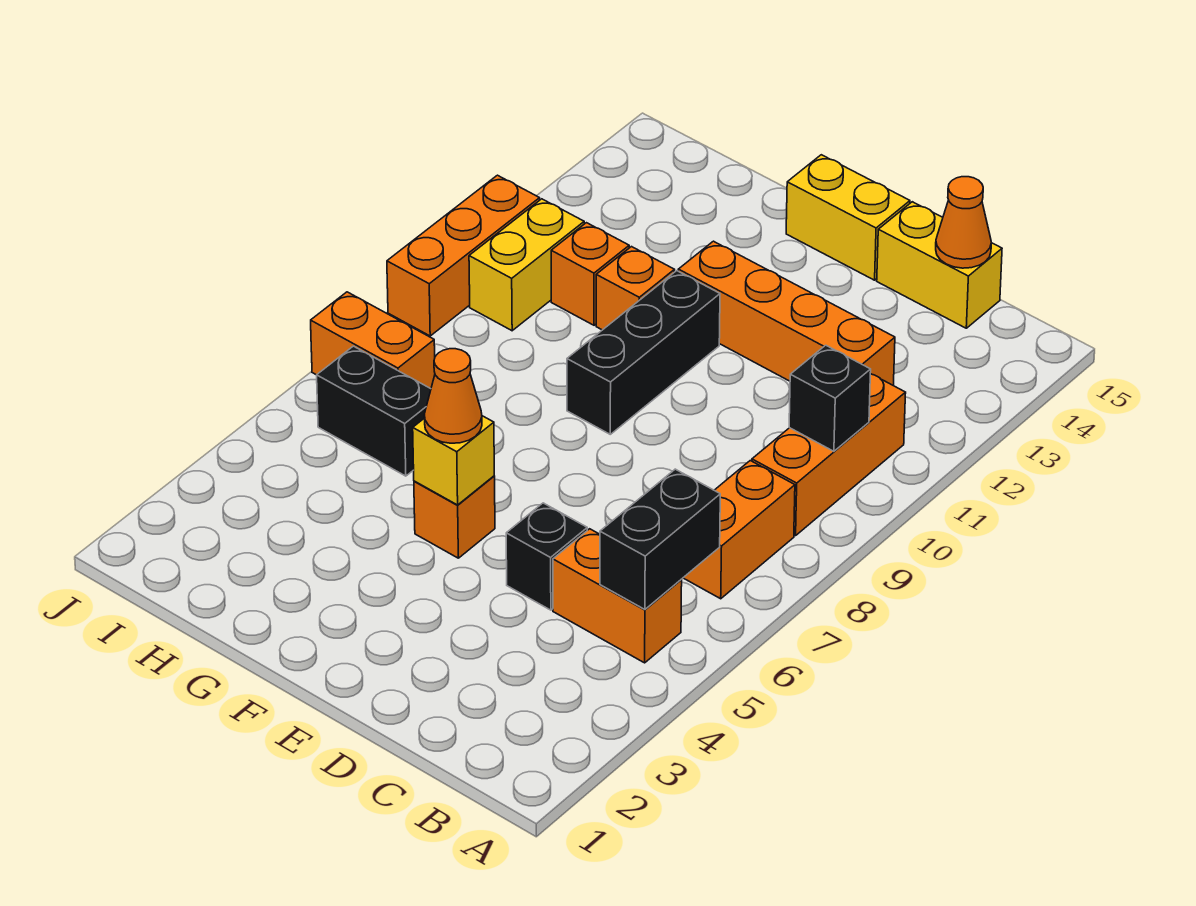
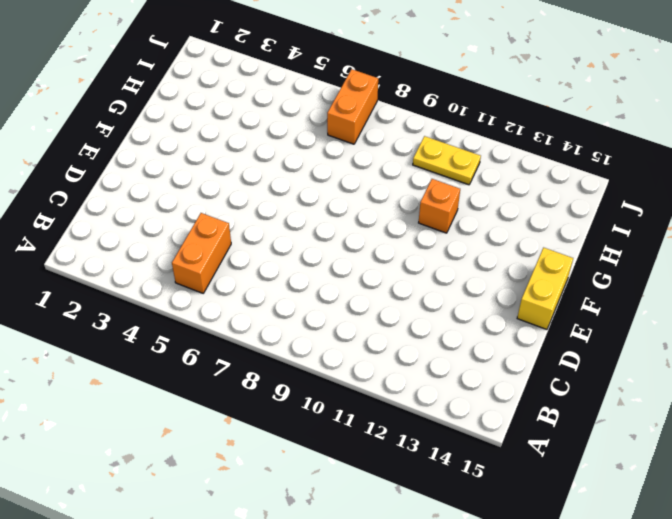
yellow 1x2 plate [413,136,481,185] -> yellow 1x2 brick [469,199,584,331]
none -> orange 1x2 brick [683,461,795,599]
none -> orange 1x3 brick [752,374,906,536]
none -> orange 1x4 brick [678,241,895,385]

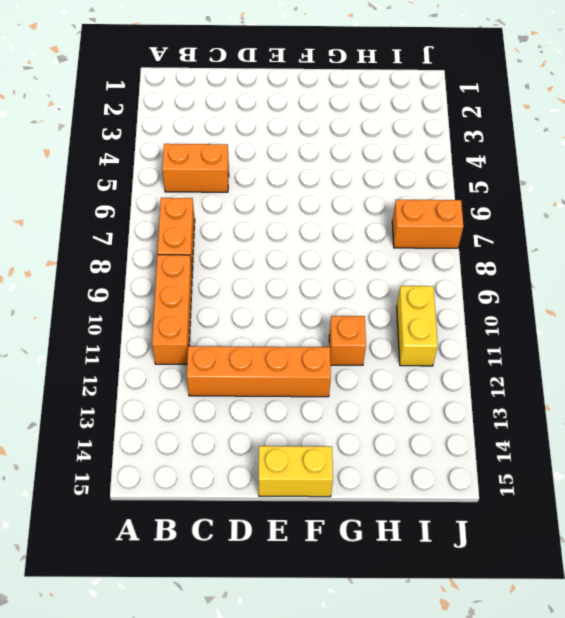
none -> yellow 1x2 brick [877,202,1002,328]
none -> black 1x1 brick [506,503,587,610]
none -> orange 1x1 brick [414,476,495,558]

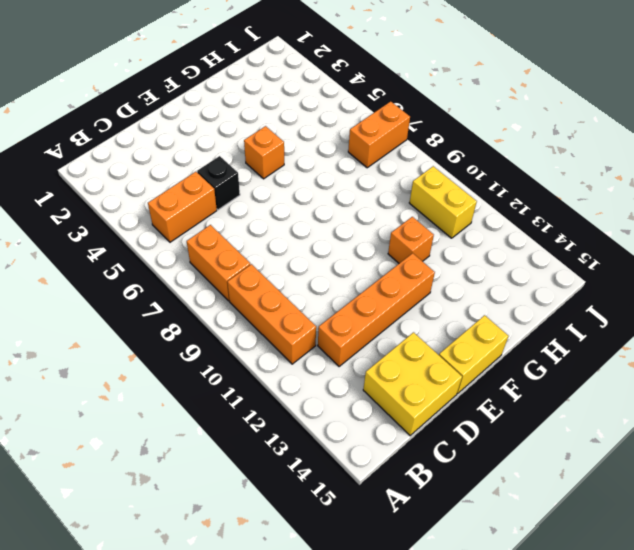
yellow 2x2 brick [363,332,462,436] -> yellow 1x2 brick [877,202,1002,328]
none -> black 1x3 brick [567,271,720,434]
none -> black 1x2 brick [317,346,431,476]
none -> orange 1x1 brick [551,223,629,325]

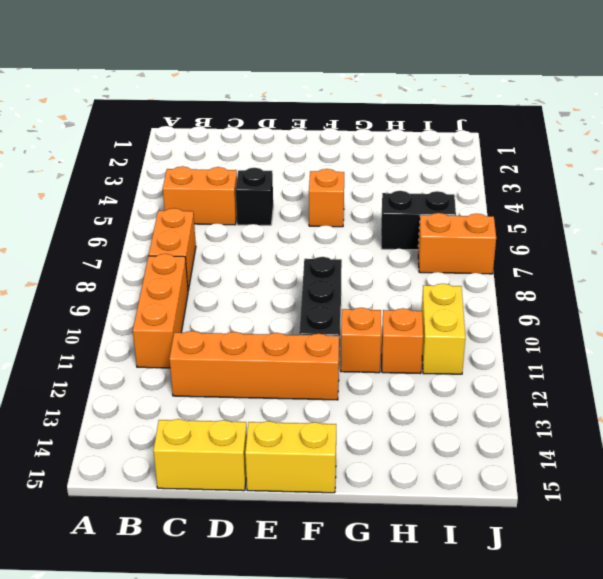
none -> orange 1x3 brick [387,175,540,336]
none -> black 1x2 brick [600,469,720,609]
none -> black 1x1 brick [789,345,871,451]

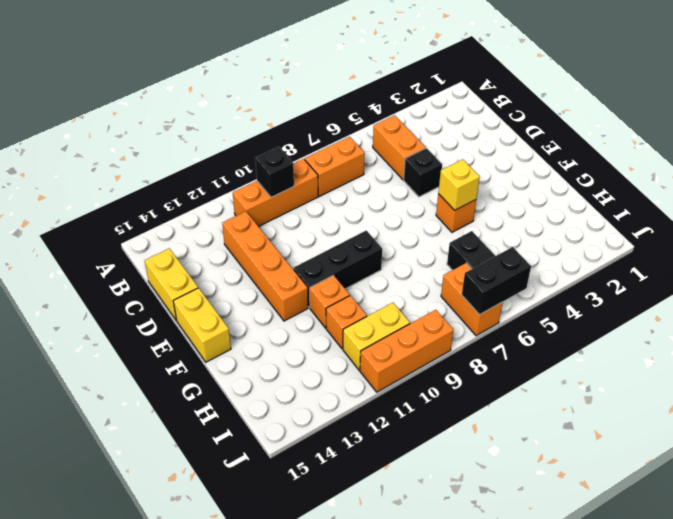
black 1x2 brick [462,247,531,315] -> black 1x2 brick moved to [600,469,720,609]
none -> orange 1x1 cone [936,177,991,268]
none -> orange 1x1 cone [424,349,482,443]

